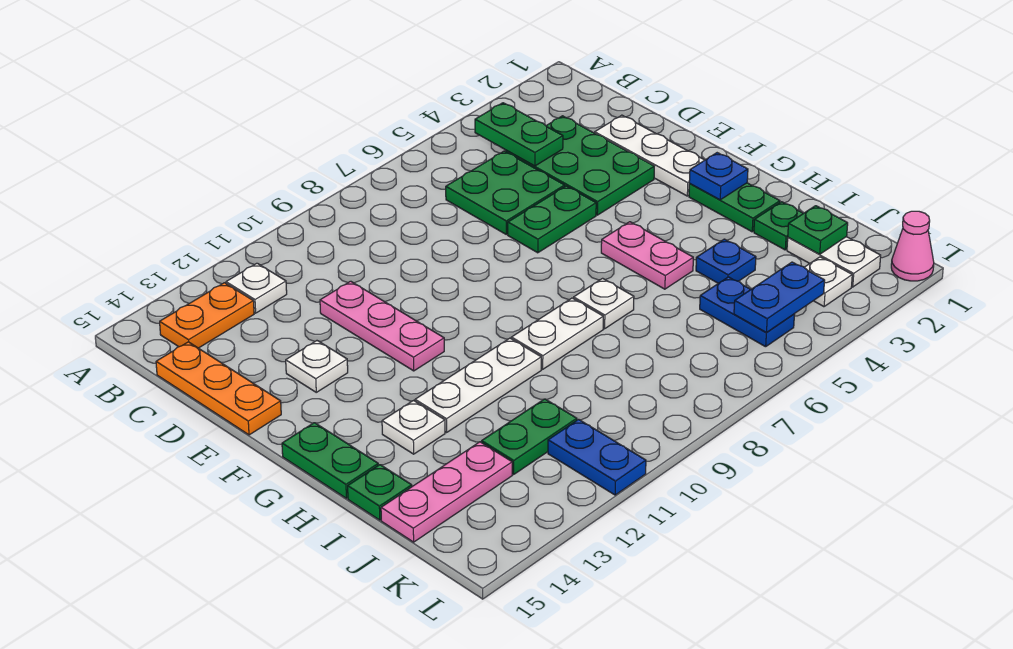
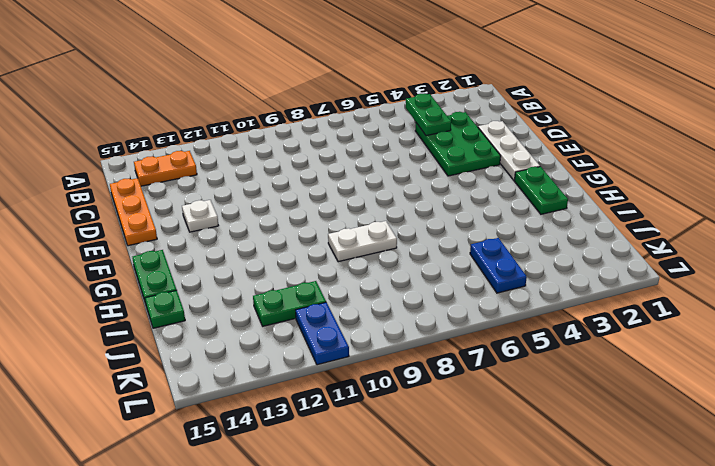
none -> white 1x1 plate [226,263,287,313]
none -> green 2x2 plate [446,151,565,234]
none -> pink 1x3 plate [320,281,444,371]
none -> green 1x2 plate [508,186,596,253]

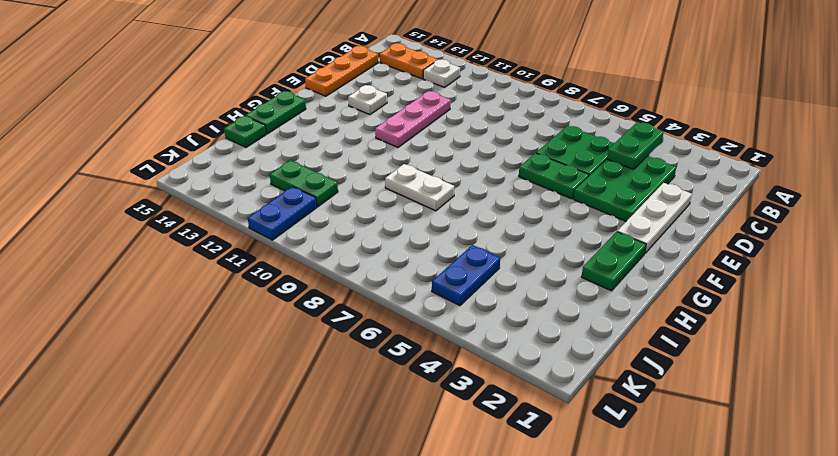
none -> pink 1x2 plate [601,222,693,289]
none -> white 1x1 plate [574,278,634,329]
none -> white 1x3 plate [415,338,541,432]
none -> white 1x1 plate [382,401,445,454]

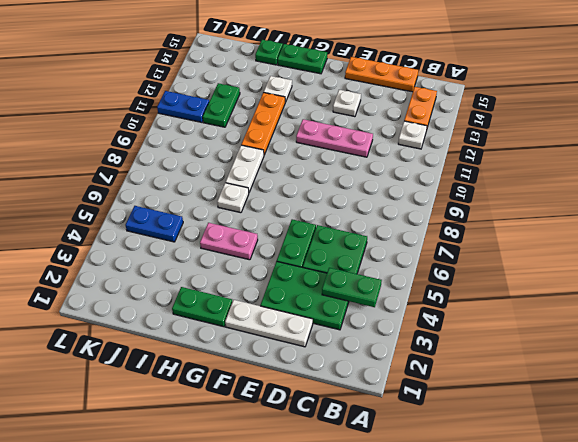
orange 1x3 plate [241,92,285,155] -> white 1x3 plate [415,338,541,432]
none -> green 1x1 plate [754,202,803,250]
none -> blue 1x1 plate [696,239,756,283]
none -> white 1x2 plate [787,237,881,287]
none -> pink 1x3 plate [381,442,512,542]

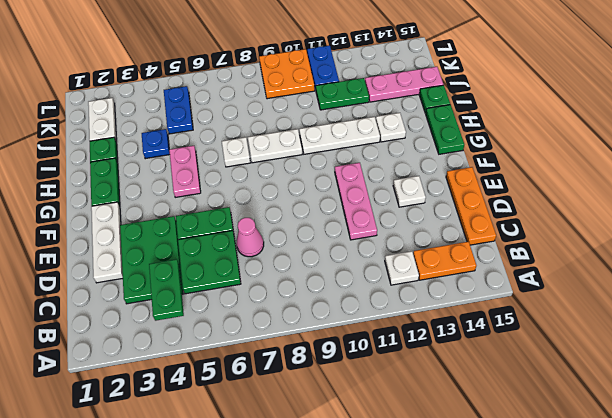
pink 1x1 cone [236,218,264,257] -> pink 1x1 cone moved to [891,211,934,281]
orange 2x2 plate [259,49,315,99] -> none
none -> white 1x1 plate [804,257,852,307]
none -> blue 1x1 plate [689,153,748,200]
none -> green 1x1 plate [788,206,848,254]
none -> blue 1x2 plate [734,262,825,332]

